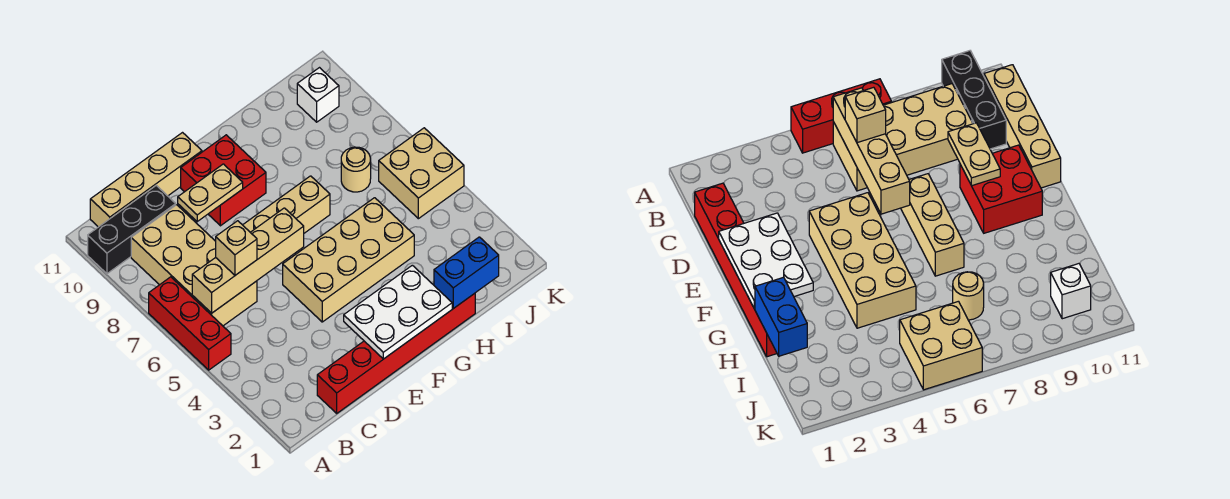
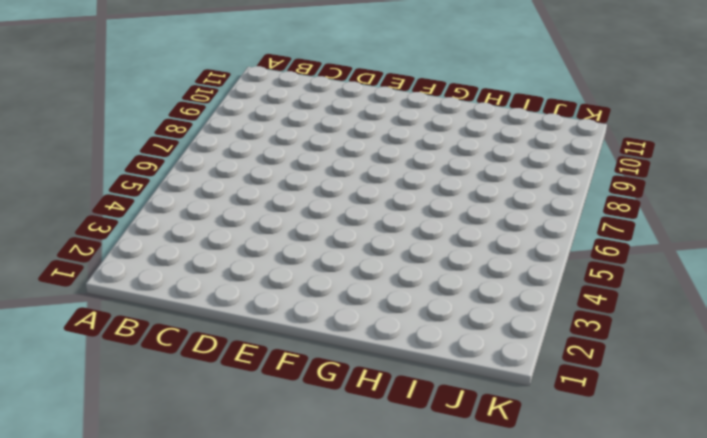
none -> red 1x3 brick [149,277,231,370]
none -> black 1x3 brick [88,185,176,274]
none -> tan 2x4 brick [131,205,257,326]

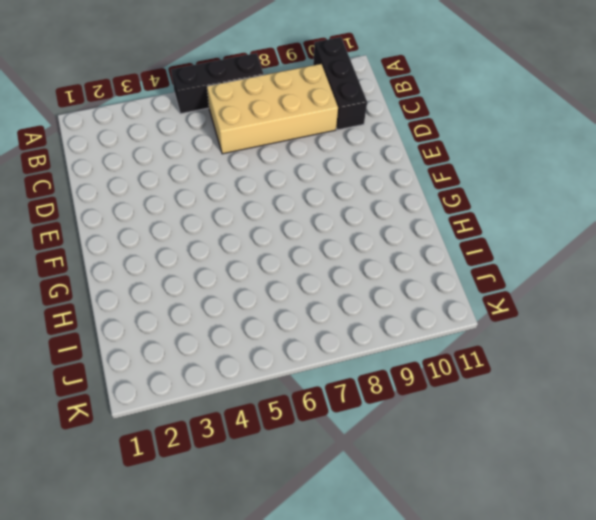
black 1x3 brick [171,53,264,114] -> red 1x3 brick [149,277,231,370]
none -> tan 1x4 brick [90,133,202,227]
none -> red 1x6 brick [317,293,475,413]
none -> tan 2x4 brick [283,198,414,322]

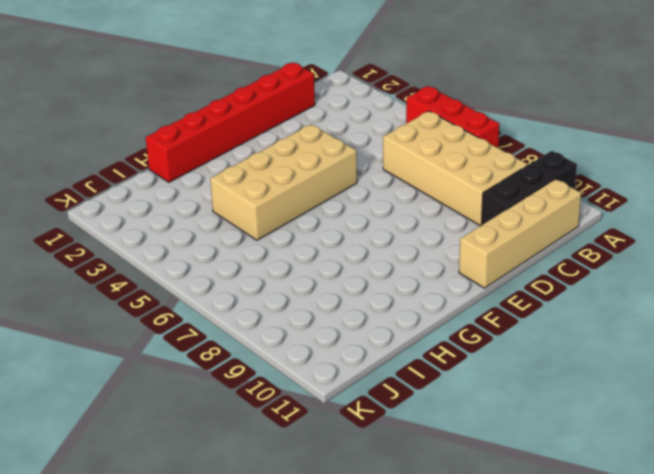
none -> tan 1x3 brick [243,176,330,233]
none -> red 2x2 brick [181,135,266,226]
none -> tan 1x1 round brick [341,147,371,192]

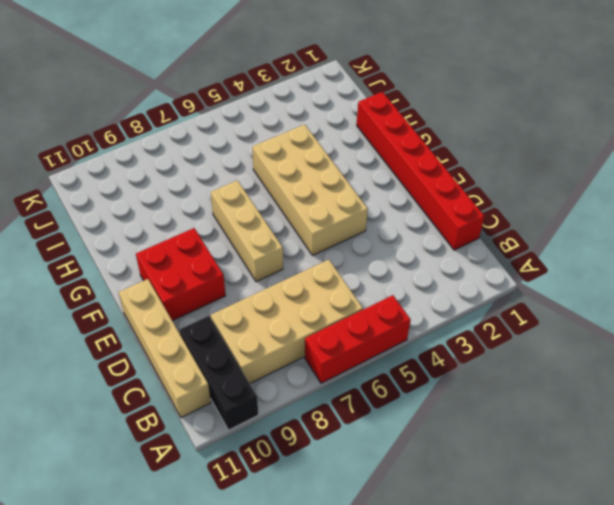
none -> tan 1x1 round brick [341,147,371,192]
none -> tan 2x2 brick [379,128,464,219]
none -> white 1x1 brick [297,68,339,122]

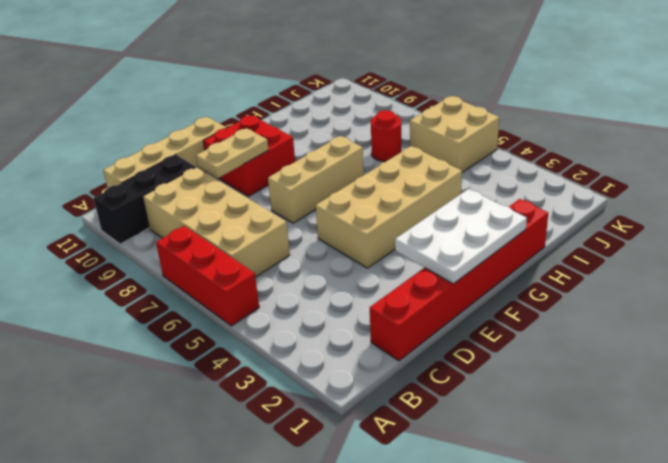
red 1x1 round brick [371,110,401,162] -> tan 1x1 round brick [341,147,371,192]
none -> white 1x1 brick [297,68,339,122]
none -> tan 1x4 brick [192,208,304,313]
none -> blue 1x2 brick [434,237,499,309]

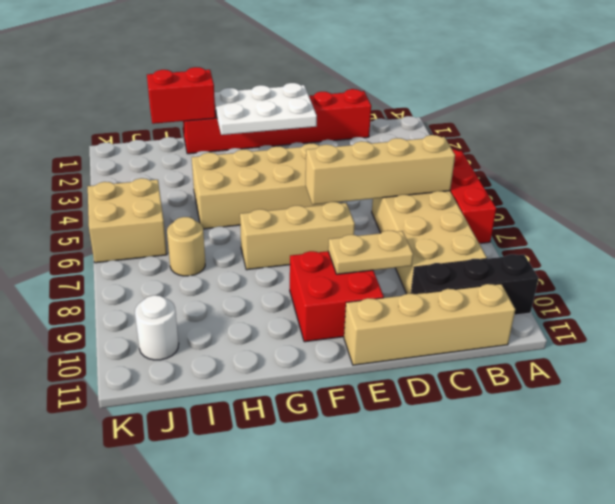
red 1x2 brick [147,67,215,124] -> blue 1x2 brick [434,237,499,309]
white 1x1 round brick [135,295,179,360] -> white 1x1 brick [297,68,339,122]
none -> tan 1x1 brick [216,221,257,275]

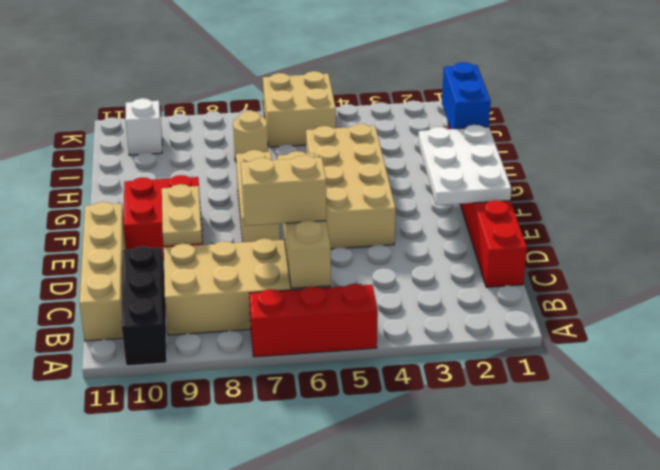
tan 1x2 brick [241,155,326,226] -> tan 1x1 brick [216,221,257,275]

